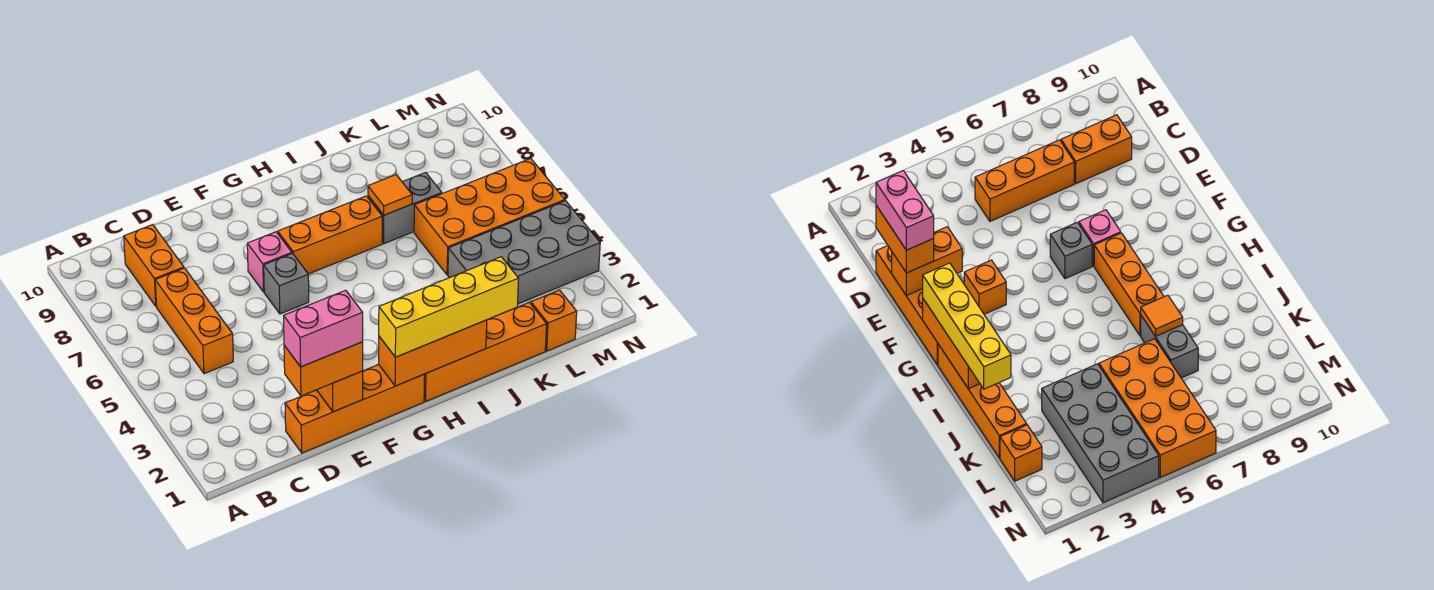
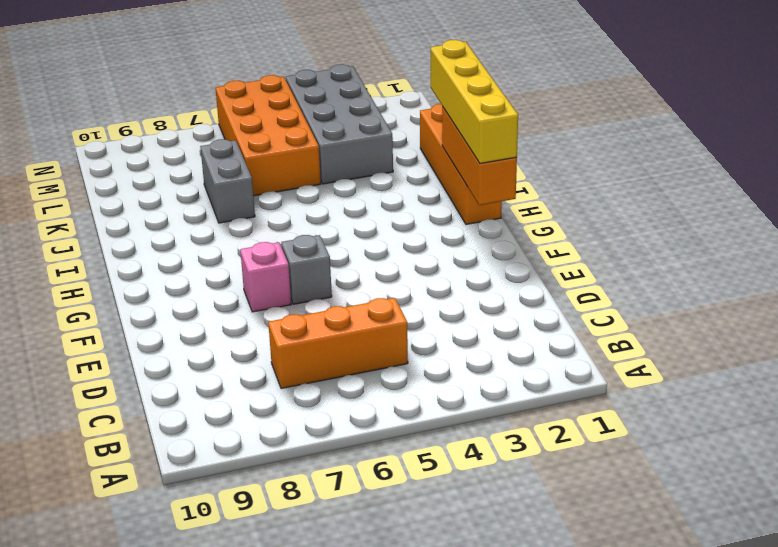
none -> orange 1x2 brick [124,225,184,307]
none -> orange 1x4 brick [285,365,425,453]
none -> orange 1x1 brick [964,260,1006,314]

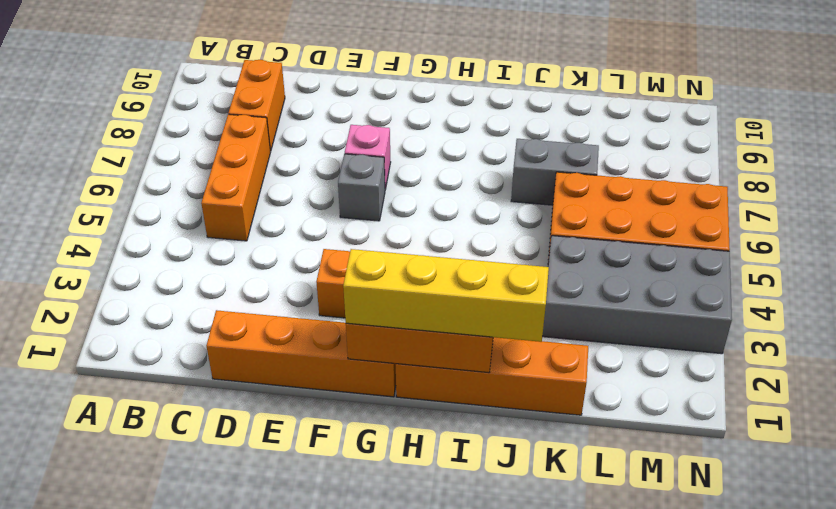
none -> orange 1x3 brick [278,196,382,274]
none -> orange 1x1 brick [531,290,577,351]
none -> orange 1x2 brick [317,371,363,412]

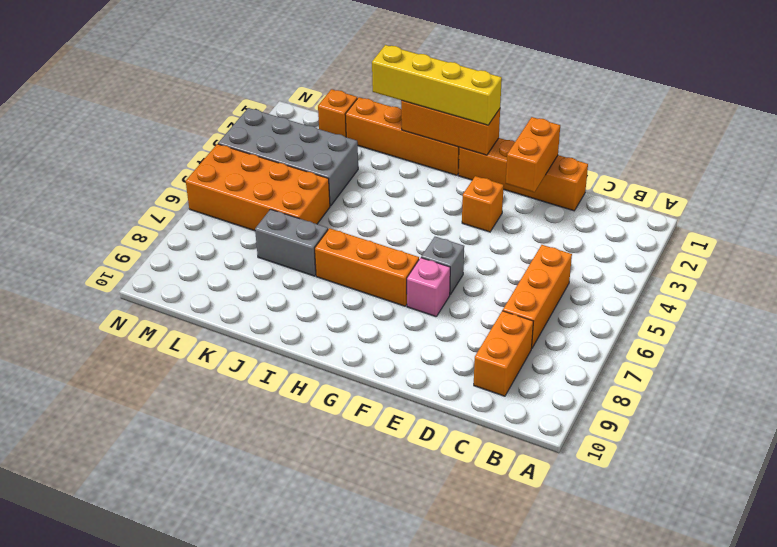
none -> orange 1x1 tile [368,175,412,215]
none -> orange 1x2 brick [284,342,363,396]
none -> pink 1x2 brick [284,290,363,367]

